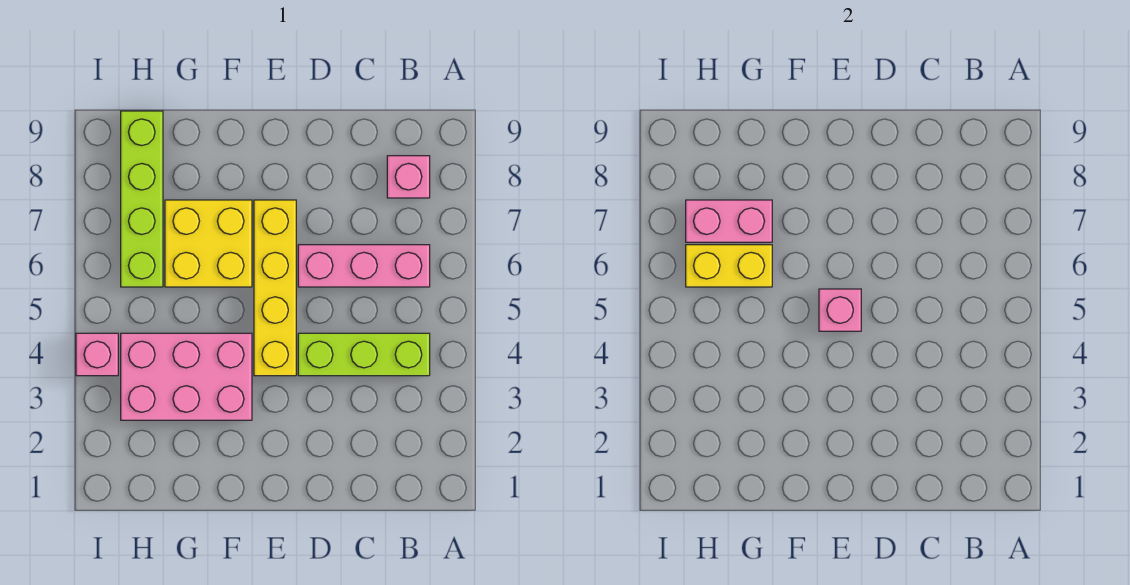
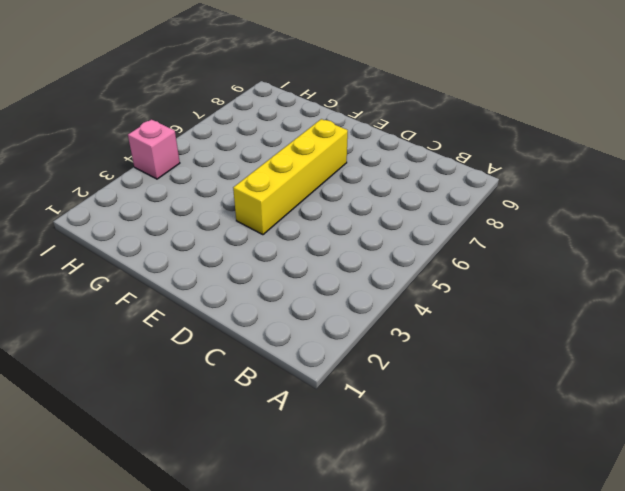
none -> lime 1x3 brick [298,333,430,376]
none -> pink 1x3 brick [298,245,430,287]

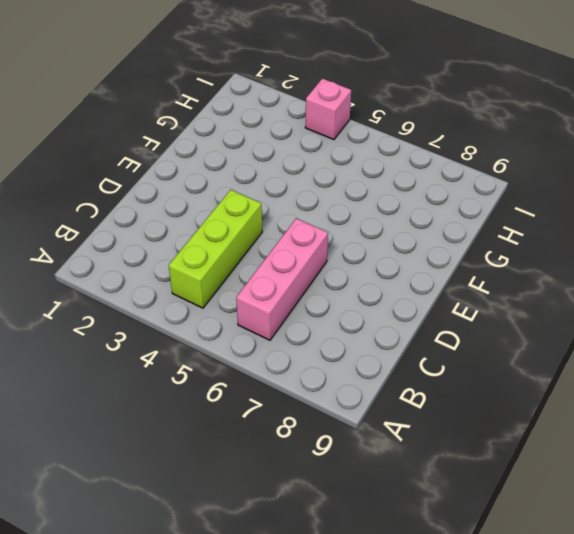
none -> pink 1x1 brick [387,156,430,198]
none -> yellow 1x4 brick [254,200,296,376]

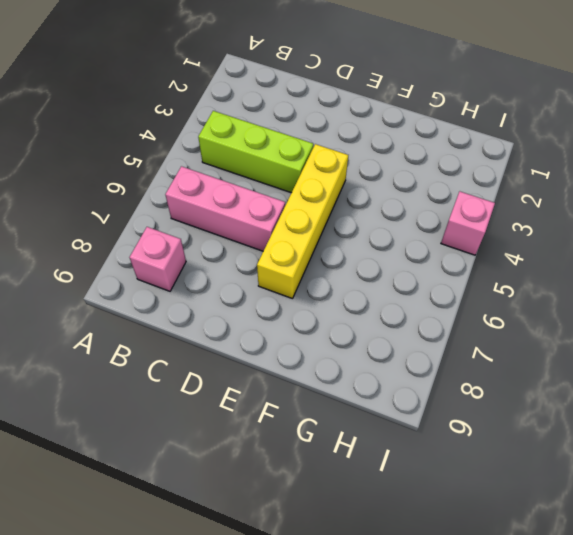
none -> pink 2x3 brick [121,333,252,420]
none -> yellow 2x2 brick [165,200,252,287]

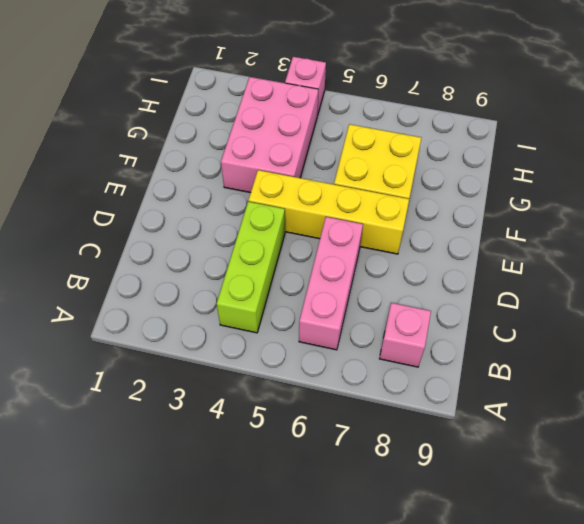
none -> lime 1x4 brick [121,111,163,287]
none -> pink 1x1 brick [819,289,861,331]

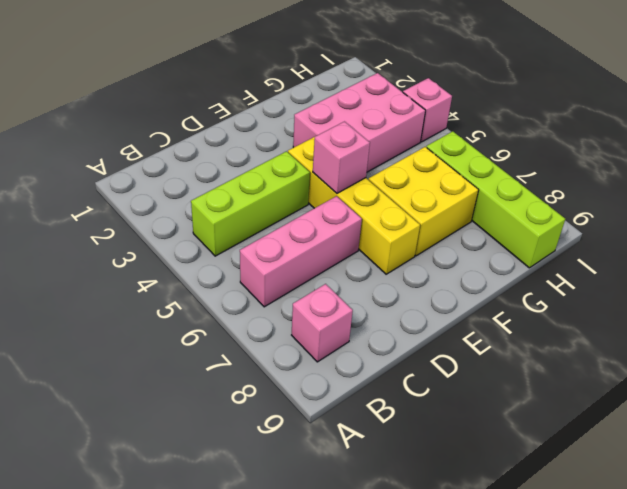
none -> yellow 1x2 brick [686,245,772,287]
none -> pink 1x2 brick [686,200,772,242]

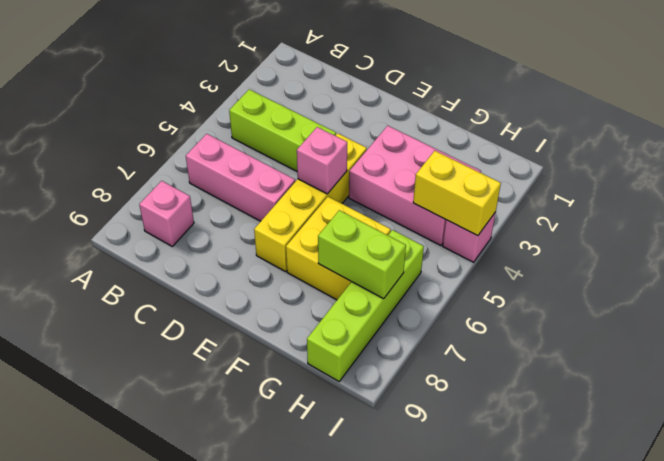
lime 1x2 brick [318,210,406,299] -> pink 1x2 brick [686,200,772,242]
yellow 1x2 brick [413,151,501,236] -> yellow 1x2 brick moved to [686,245,772,287]

